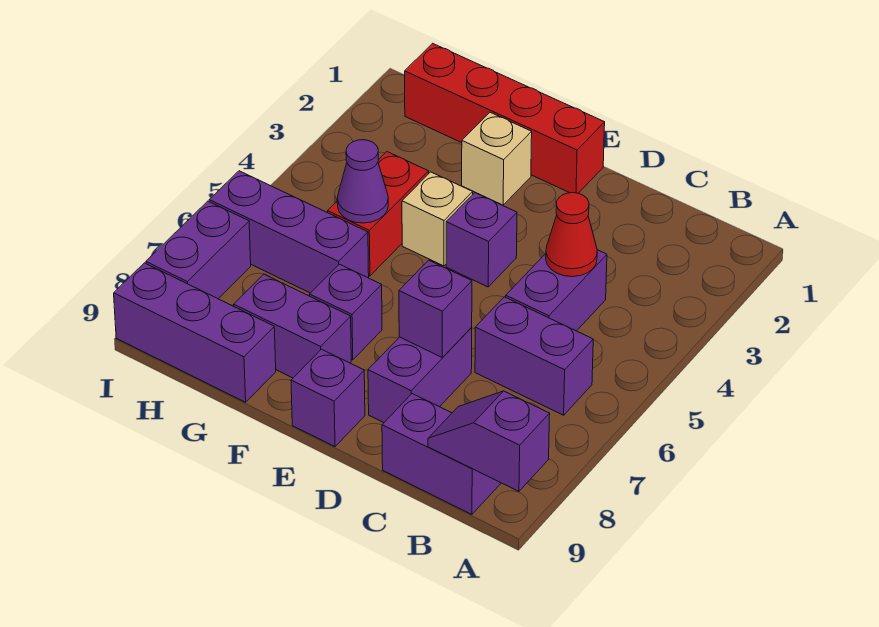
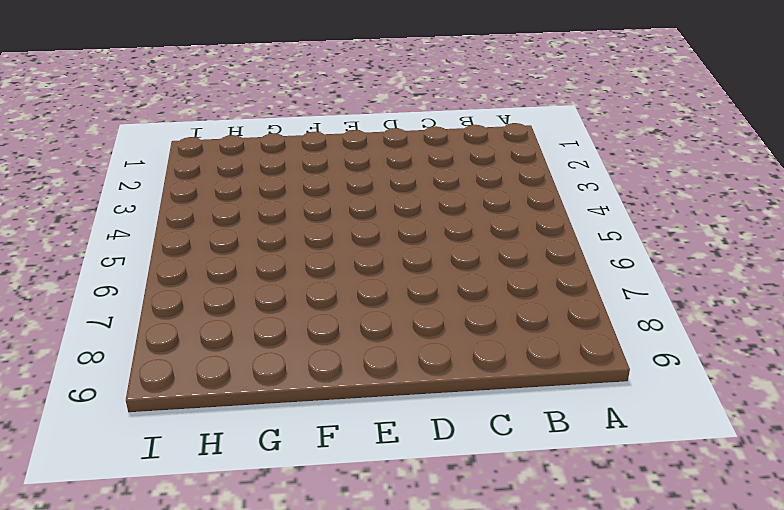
none -> purple 1x2 brick [475,297,593,415]
none -> purple 1x2 brick [382,394,501,514]
none -> purple 1x2 brick [506,250,607,331]

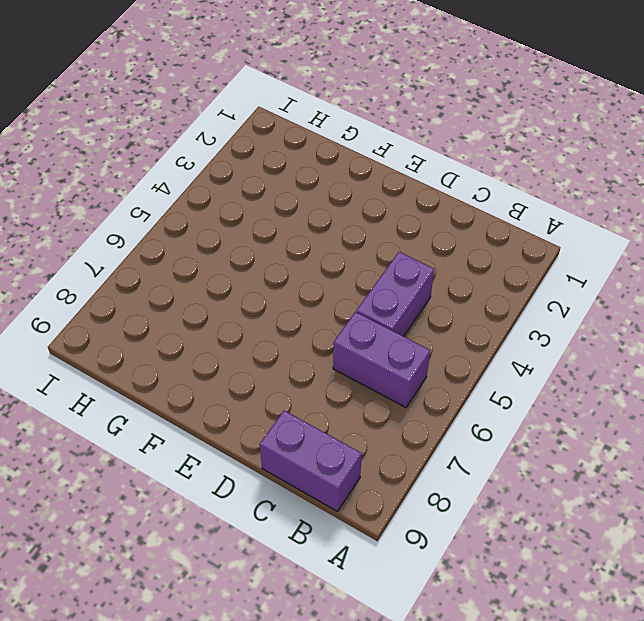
none -> purple 1x2 brick [368,328,472,423]
none -> red 1x4 brick [405,43,605,193]
none -> purple 1x1 brick [446,193,517,287]

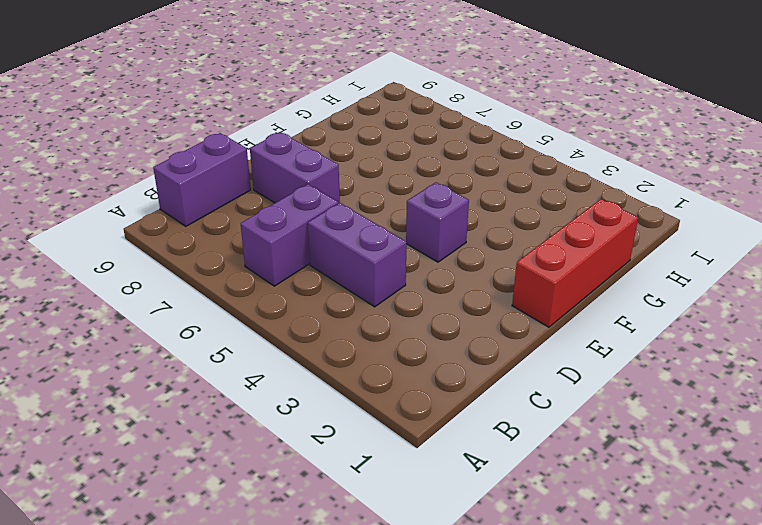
red 1x3 brick [512,199,638,327] -> red 1x4 brick [405,43,605,193]
none -> purple 1x1 brick [291,349,365,447]
none -> tan 1x1 brick [462,112,532,205]
none -> tan 1x1 brick [402,172,473,266]

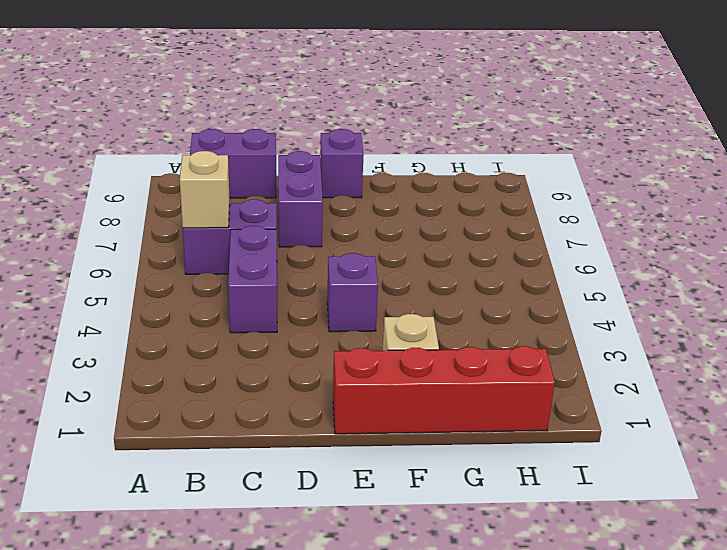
tan 1x1 brick [180,151,230,228] -> tan 1x1 brick moved to [402,172,473,266]
none -> purple 1x1 brick [310,264,382,360]
none -> purple 1x2 brick [234,274,351,378]
none -> red 1x2 brick [328,152,429,276]

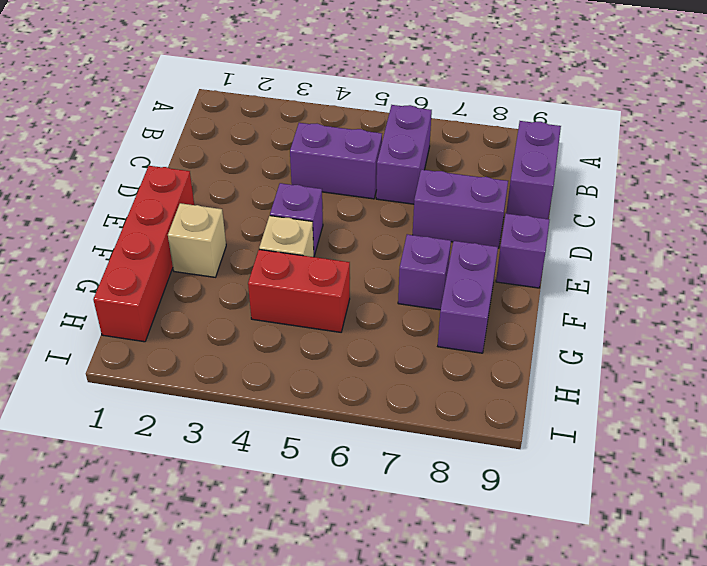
none -> purple 1x3 brick [209,171,369,293]
none -> purple 1x3 brick [114,263,276,402]
none -> purple 1x2 brick [146,201,251,299]

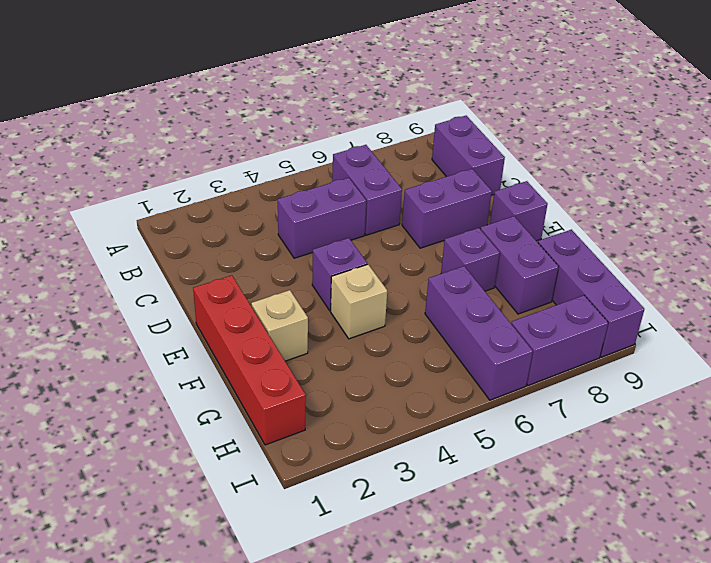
none -> red 1x2 brick [328,152,429,276]
none -> purple 1x2 slope [428,391,550,491]
none -> red 1x1 cone [546,193,597,277]

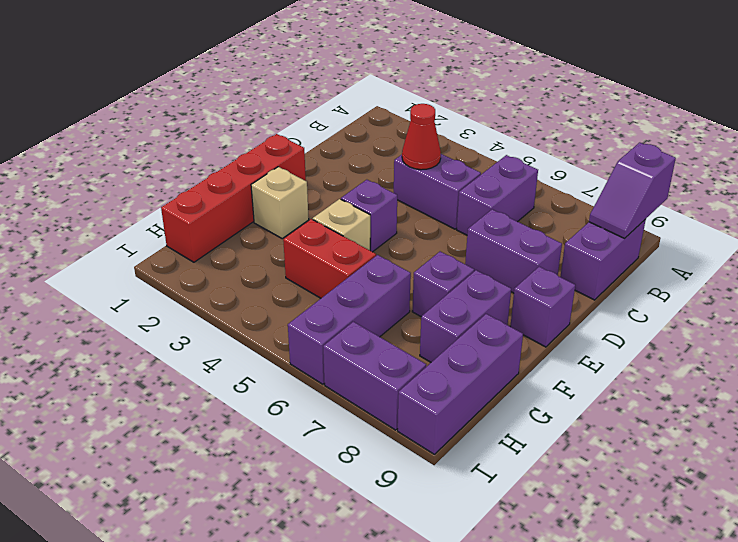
none -> purple 1x1 brick [399,260,472,358]
none -> purple 1x1 cone [337,140,388,223]

